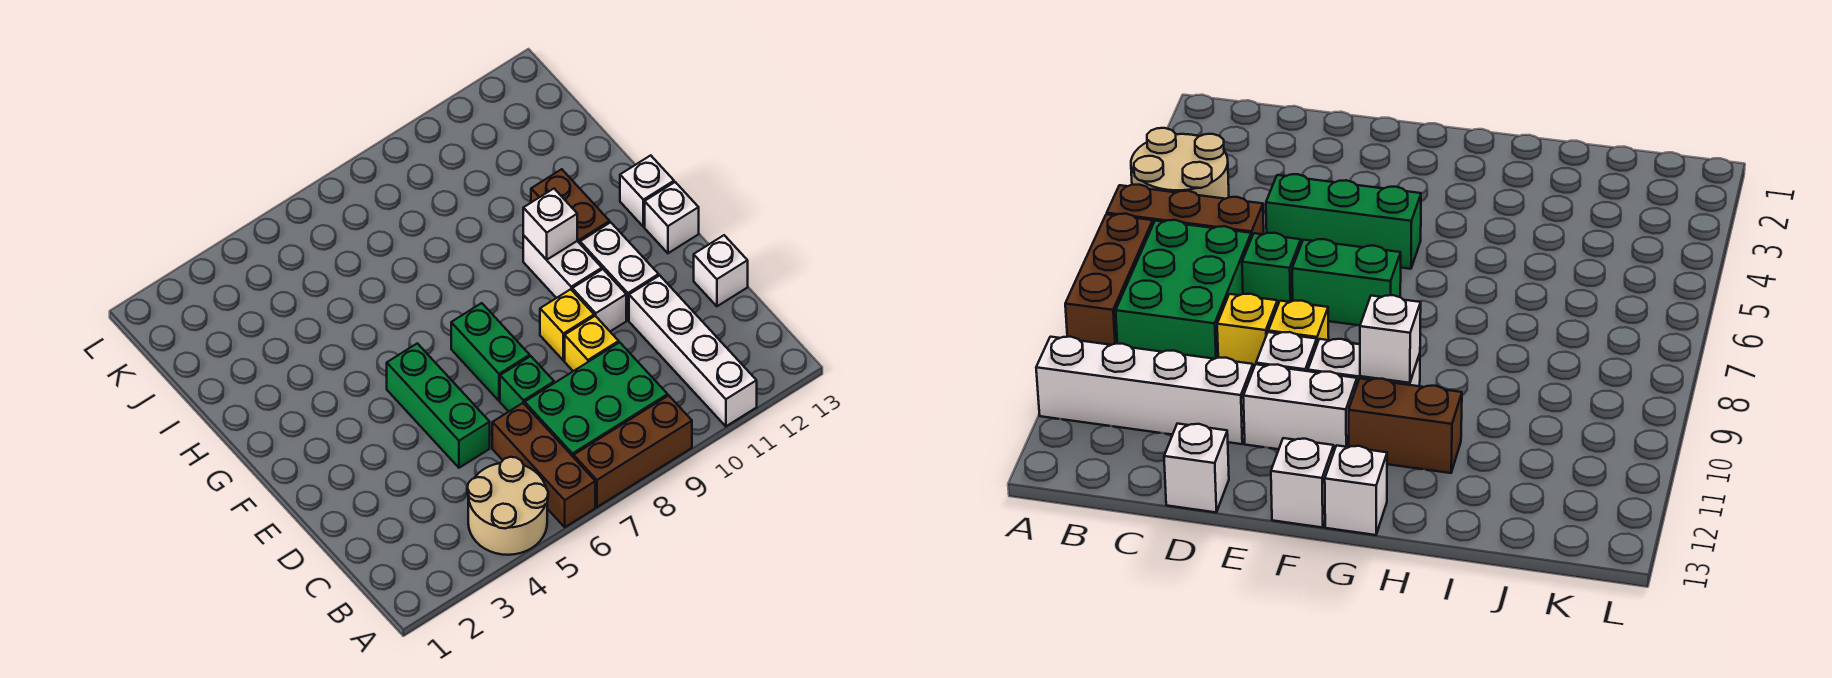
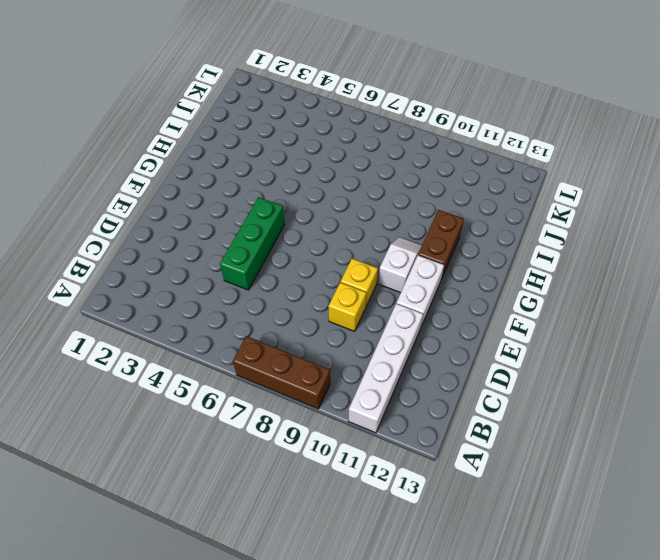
white 1x2 slope [378,237,422,293] -> white 1x2 brick [523,235,602,298]
none -> tan 2x2 round brick [467,457,548,555]
none -> brown 1x3 brick [492,403,595,527]
none -> green 2x3 brick [525,342,668,457]

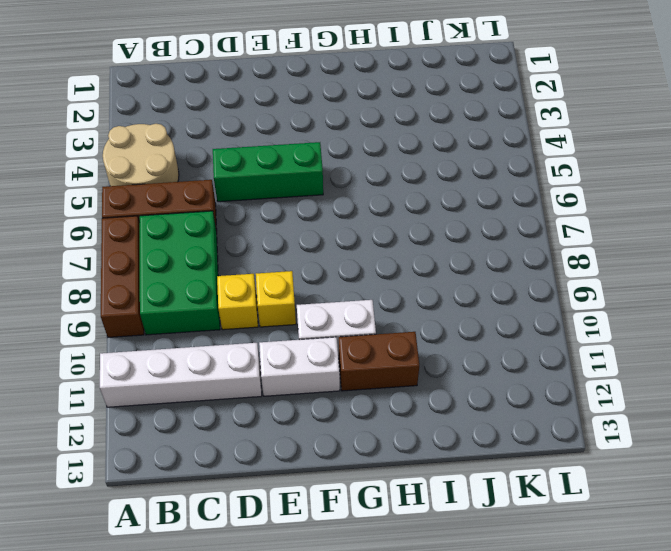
none -> green 1x1 brick [500,356,554,411]
none -> white 1x1 brick [694,235,748,306]
none -> green 1x2 brick [451,303,530,401]

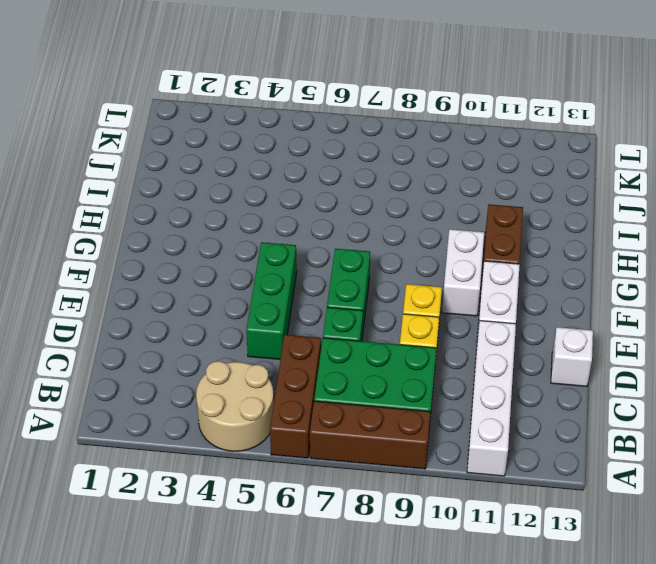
none -> white 1x1 brick [572,269,626,331]
none -> white 1x1 brick [645,182,699,253]
none -> white 1x1 brick [620,155,674,227]

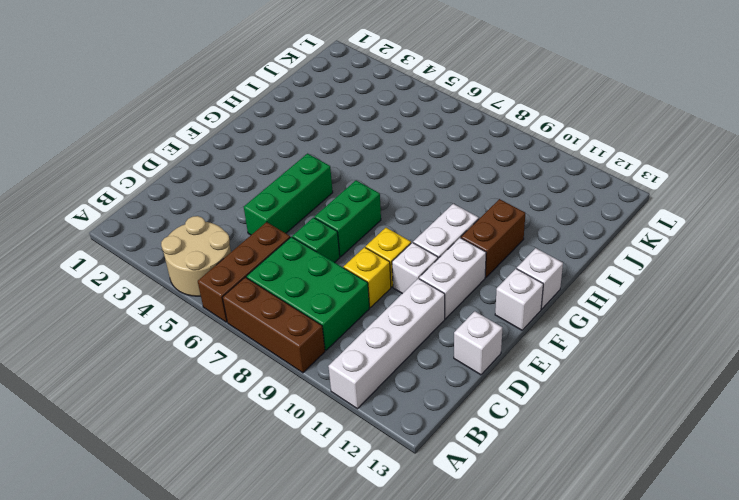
none -> white 1x1 brick [523,189,577,260]

